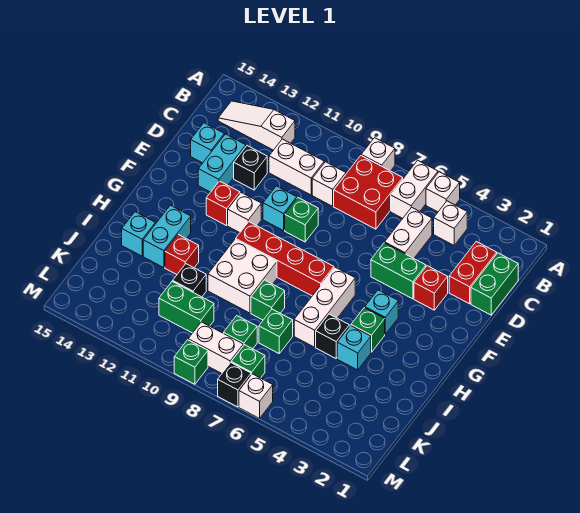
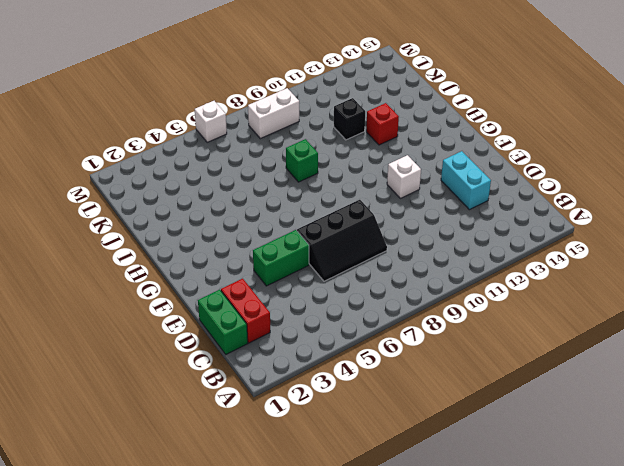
black 2x3 slope [297,200,387,281] -> none
none -> white 1x1 brick [426,172,460,212]
none -> white 1x2 brick [391,160,438,218]
none -> white 1x1 brick [361,138,395,171]
none -> white 1x1 brick [434,201,467,245]

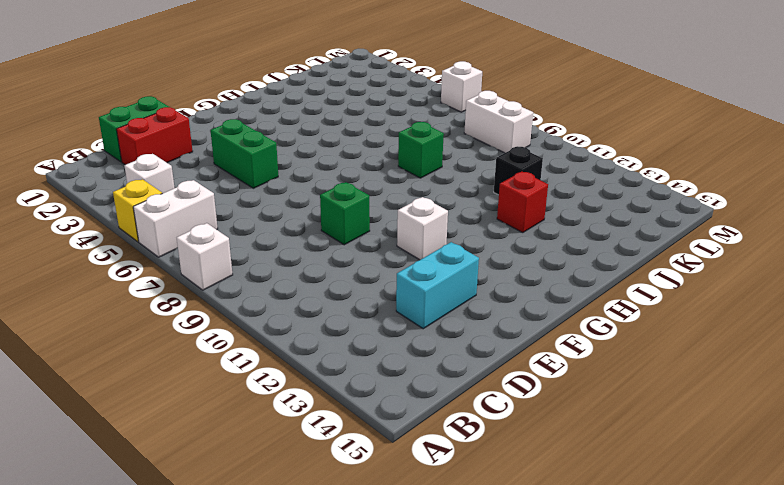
yellow 1x1 brick [113,179,162,242] -> white 1x1 brick [426,172,460,212]
none -> red 2x2 brick [334,156,403,229]
none -> white 1x3 slope [218,101,295,150]
none -> white 1x2 brick [385,207,432,258]
none -> white 1x1 brick [312,162,346,206]

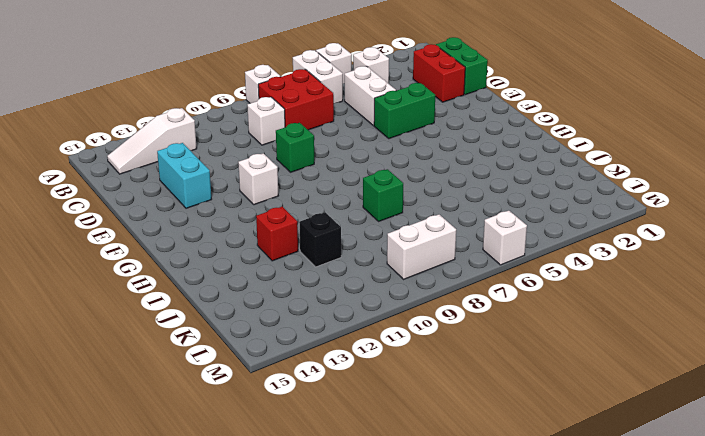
none -> white 1x2 brick [269,139,324,195]
none -> black 1x1 brick [234,146,267,190]
none -> cyan 1x1 brick [191,123,224,163]
none -> red 1x1 brick [414,266,448,310]

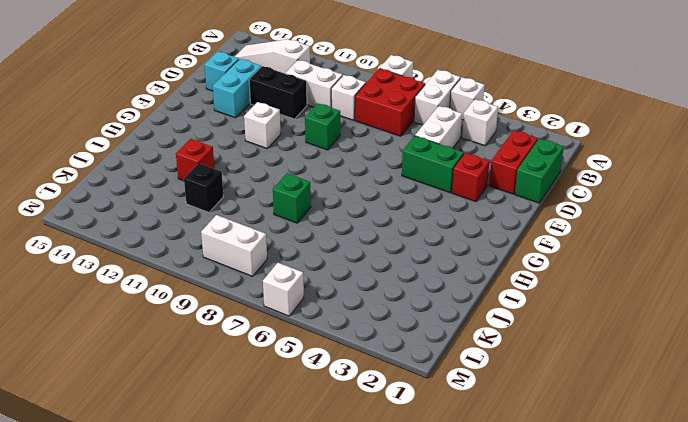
black 1x2 brick [249,66,307,119] -> black 1x1 brick [234,146,267,190]
none -> cyan 1x1 brick [263,186,297,231]
none -> red 1x1 brick [206,181,240,226]
none -> cyan 1x1 brick [365,290,398,334]
none -> white 1x3 brick [294,267,355,347]

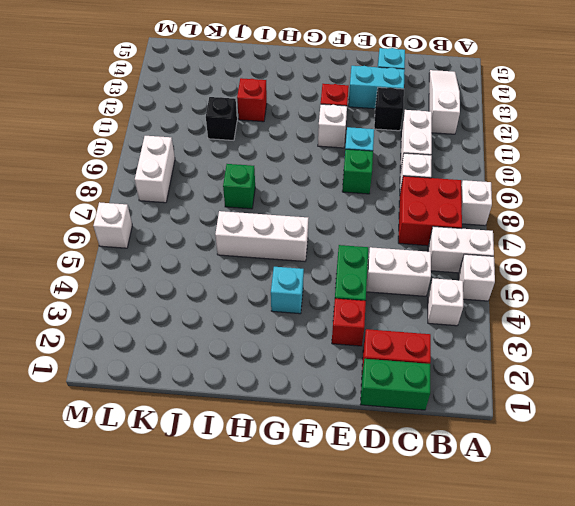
none -> red 1x4 brick [236,222,334,296]
none -> green 1x1 brick [351,308,385,352]
none -> white 2x2 brick [208,239,277,313]
none -> cyan 1x2 brick [143,205,191,268]

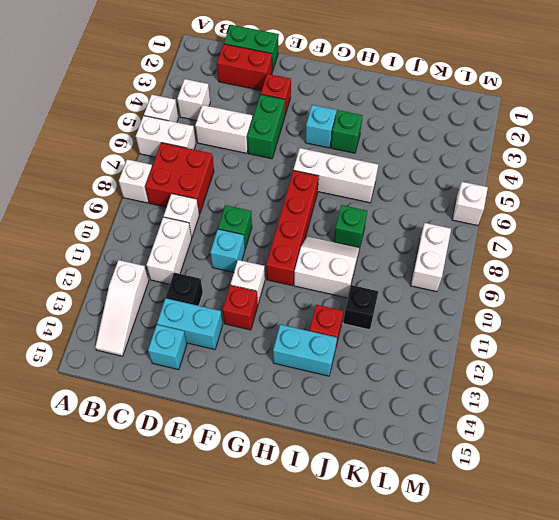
white 2x2 slope [294,236,359,298] -> white 2x2 brick [208,239,277,313]
none -> cyan 1x1 brick [337,326,371,370]
none -> black 1x1 brick [316,314,349,358]
none -> cyan 1x1 brick [122,212,155,256]
none -> green 1x1 brick [259,309,293,353]

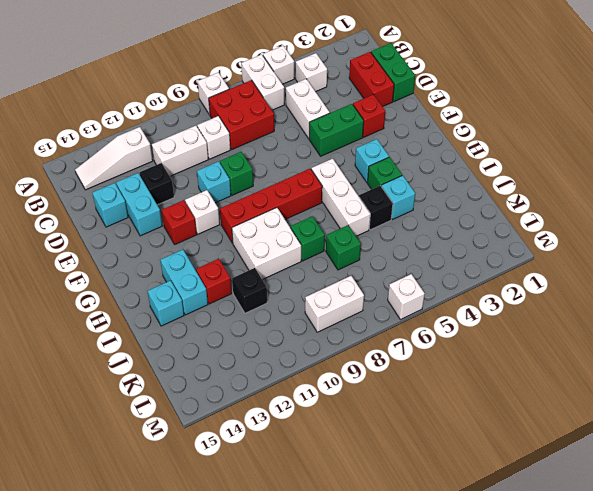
none -> green 1x1 brick [224,316,257,349]
none -> green 1x2 brick [159,281,214,333]
none -> green 1x1 brick [231,345,265,378]
none -> black 1x1 brick [218,363,251,407]

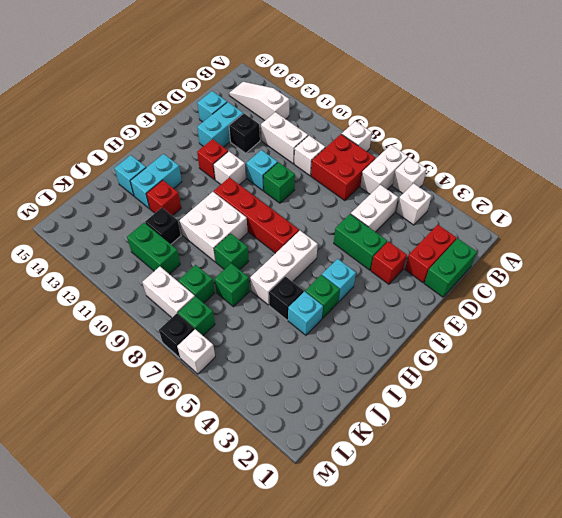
none -> green 1x1 brick [174,340,208,384]

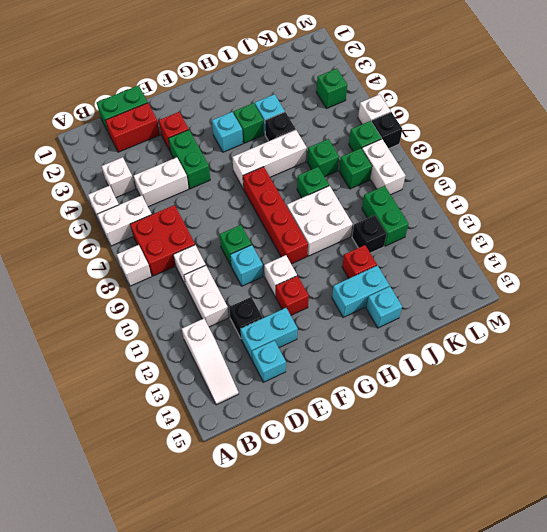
green 1x1 brick [316,68,347,109] -> green 1x1 brick moved to [174,340,208,384]

